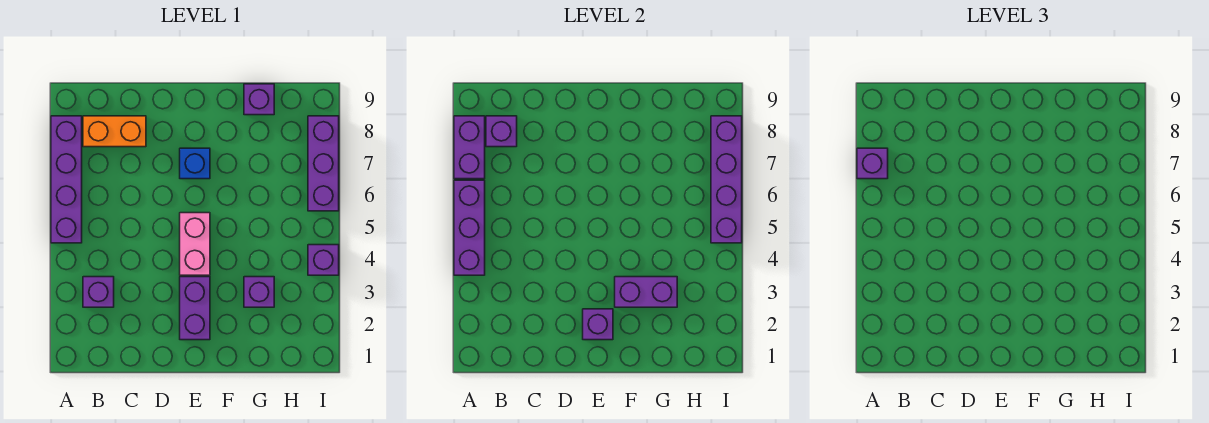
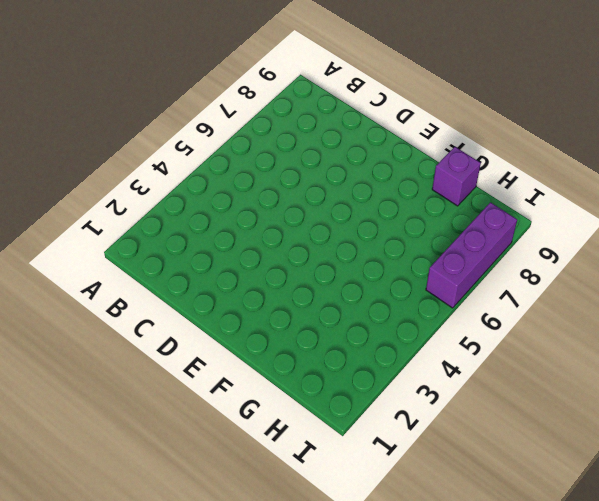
none -> purple 1x4 brick [51,116,82,243]
none -> purple 1x1 brick [83,277,114,307]
none -> orange 1x2 brick [83,116,146,147]

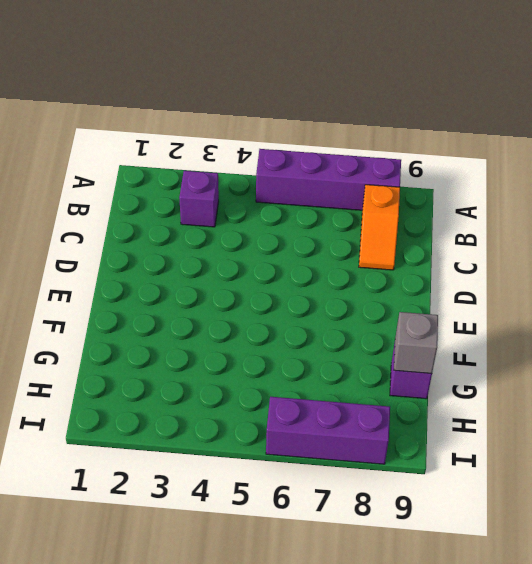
orange 1x2 slope [359,185,400,270] -> orange 1x2 brick [83,116,146,147]
grey 1x1 brick [394,312,438,374] -> none
none -> purple 1x2 brick [180,277,210,340]
none -> pink 1x2 brick [180,213,210,275]
none -> blue 1x1 brick [180,148,210,179]

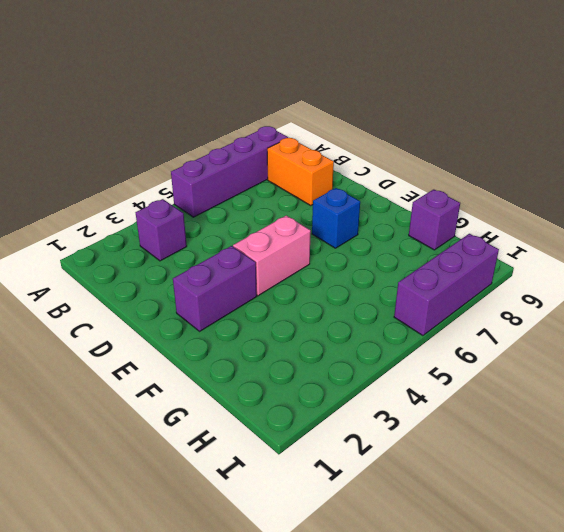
none -> purple 1x1 brick [244,277,274,307]
none -> purple 1x1 brick [308,245,339,275]
none -> purple 1x3 brick [454,180,485,275]

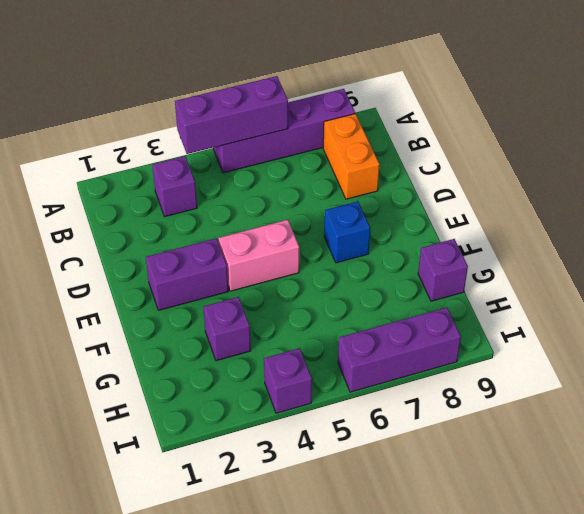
none -> purple 1x2 brick [454,116,485,179]
none -> purple 1x1 brick [486,116,517,147]
none -> purple 1x1 brick [583,309,613,340]

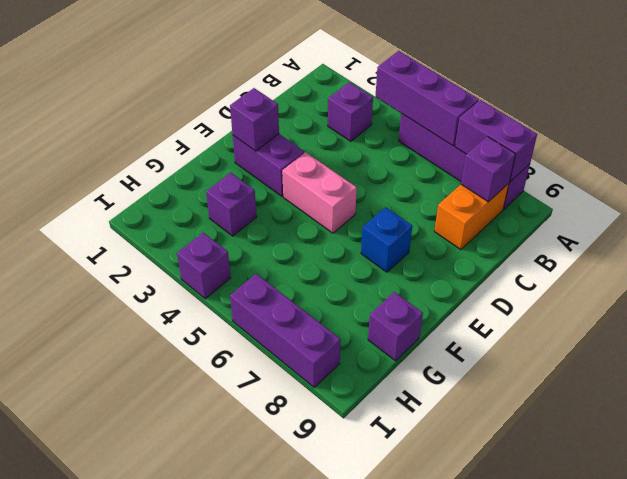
none -> purple 1x2 brick [615,277,677,307]
none -> purple 1x4 brick [711,116,742,243]
none -> purple 1x1 brick [857,148,888,179]

